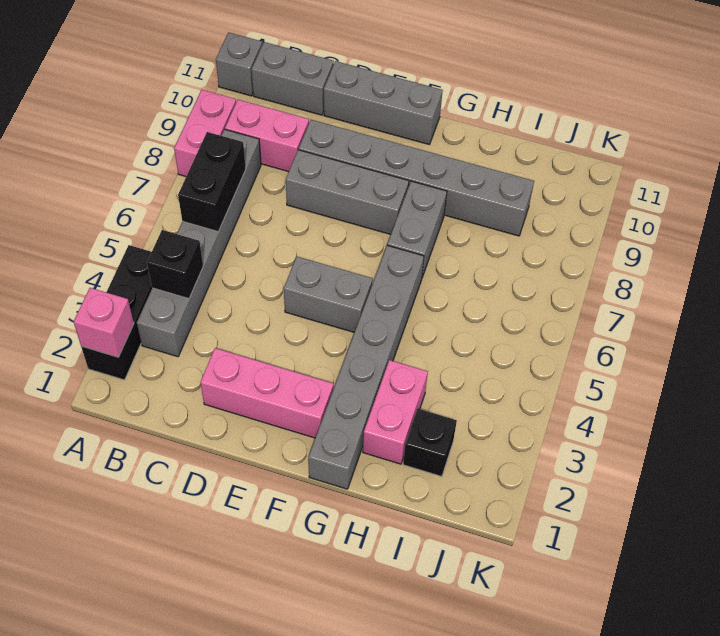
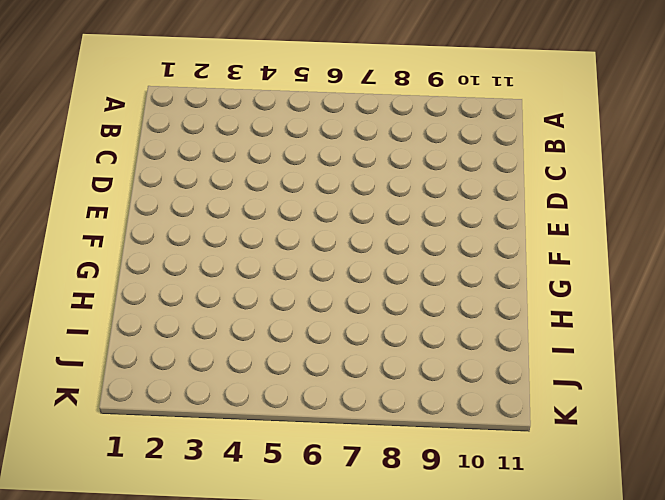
none -> black 1x3 brick [81,245,152,380]
none -> pink 1x2 brick [174,90,236,176]
none -> grey 1x1 brick [216,32,262,96]

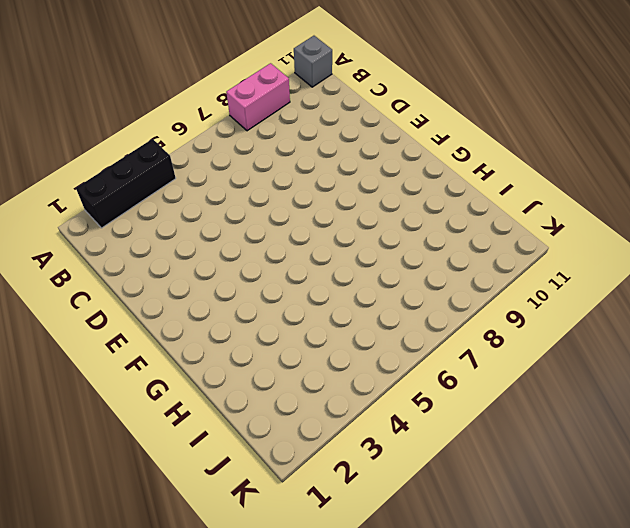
none -> grey 1x6 brick [137,129,261,357]
none -> pink 1x2 brick [225,100,309,172]
none -> grey 1x2 brick [252,42,334,115]

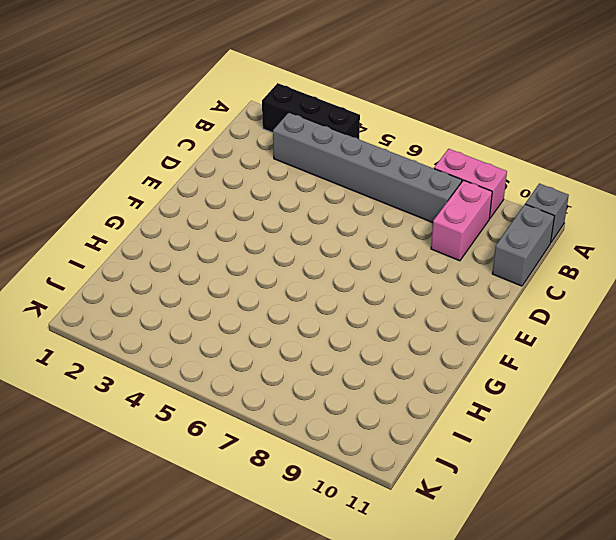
none -> pink 1x3 brick [200,348,333,438]
none -> grey 1x3 brick [286,150,409,234]
none -> grey 1x6 brick [299,120,534,236]

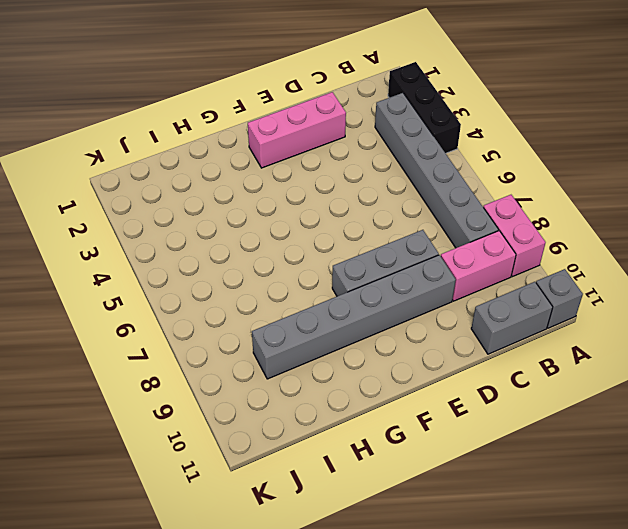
none -> grey 1x3 brick [324,61,443,145]
none -> grey 1x2 brick [284,256,373,332]
none -> grey 1x6 brick [308,245,424,489]

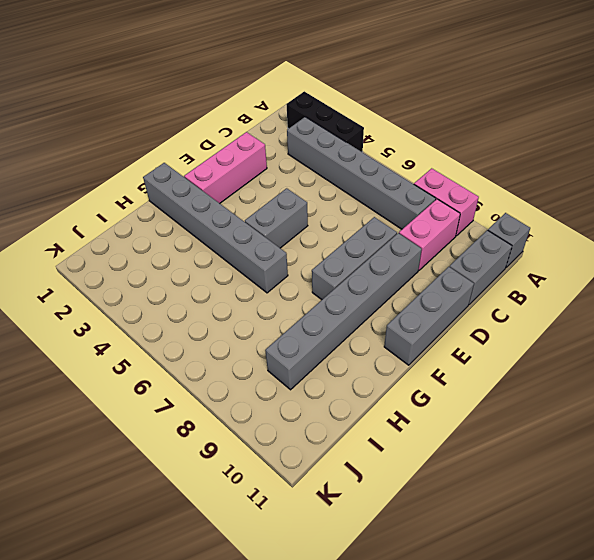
none -> grey 1x2 brick [387,181,447,277]
none -> pink 1x2 brick [363,360,428,464]
none -> black 1x1 brick [403,409,457,477]

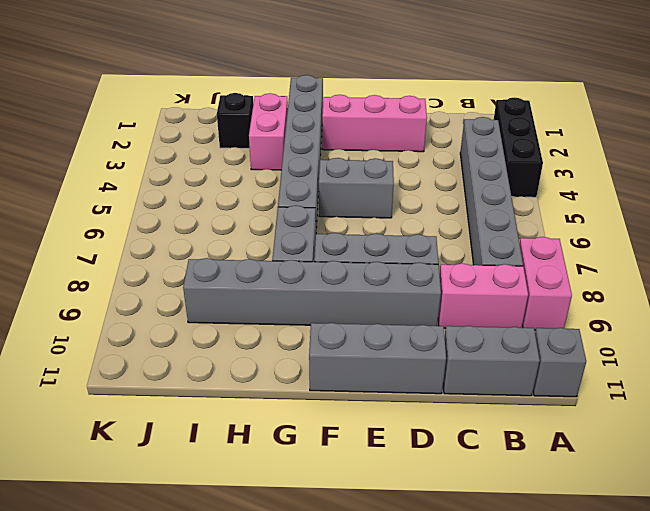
none -> pink 1x1 brick [74,288,134,357]
none -> black 1x1 brick [147,230,203,299]
none -> black 1x2 brick [178,132,246,231]

